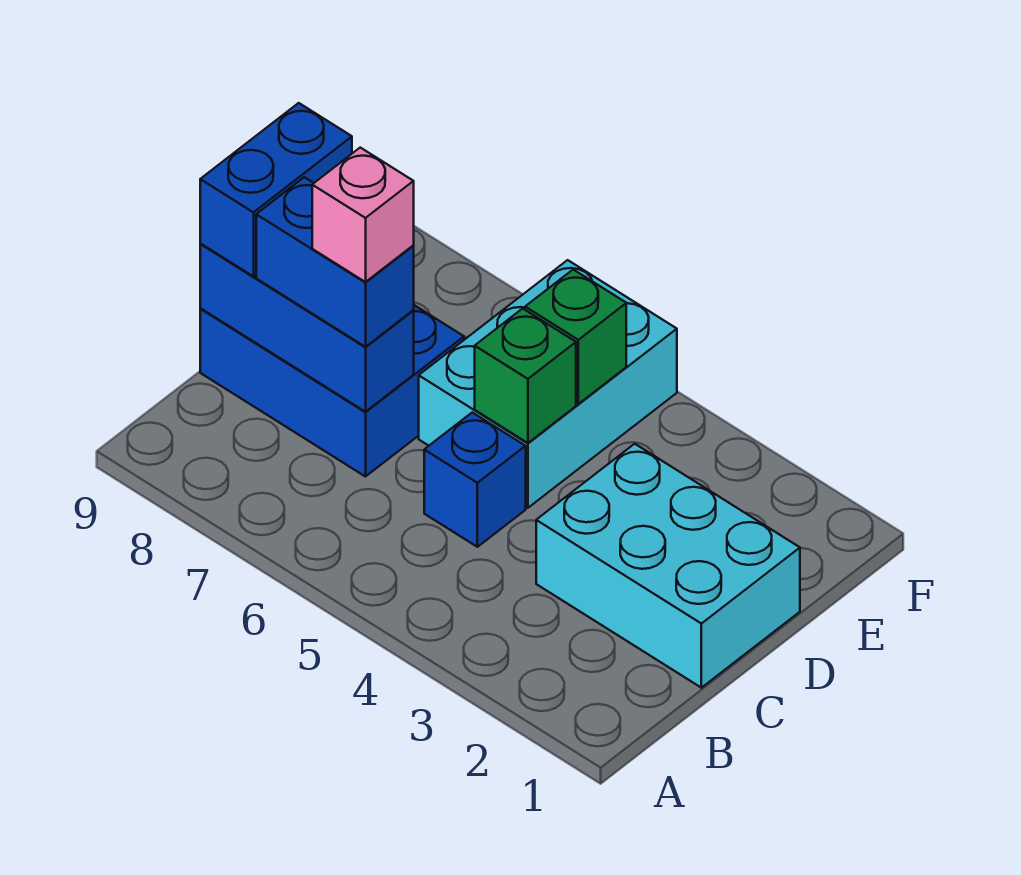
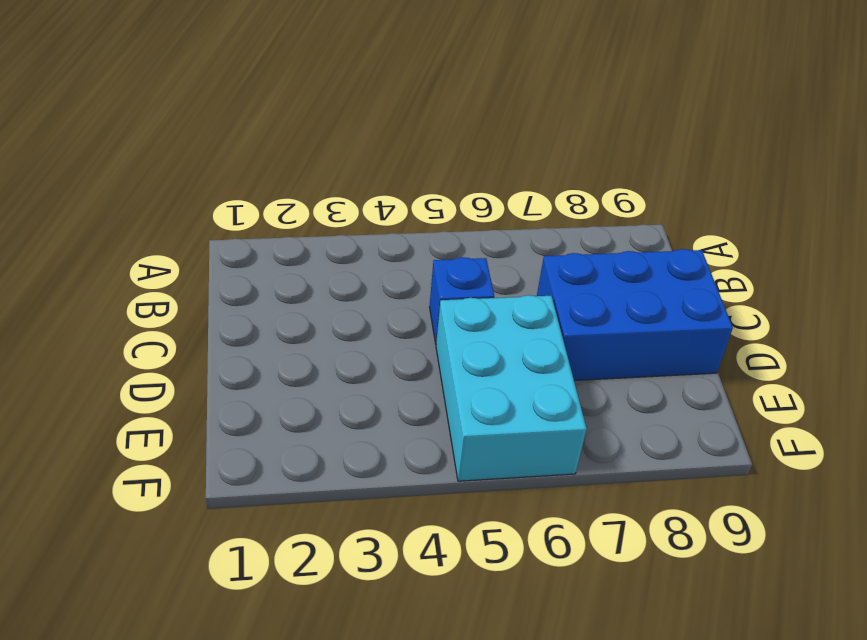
none -> cyan 2x3 brick [536,444,800,688]
none -> blue 1x3 brick [200,244,414,412]

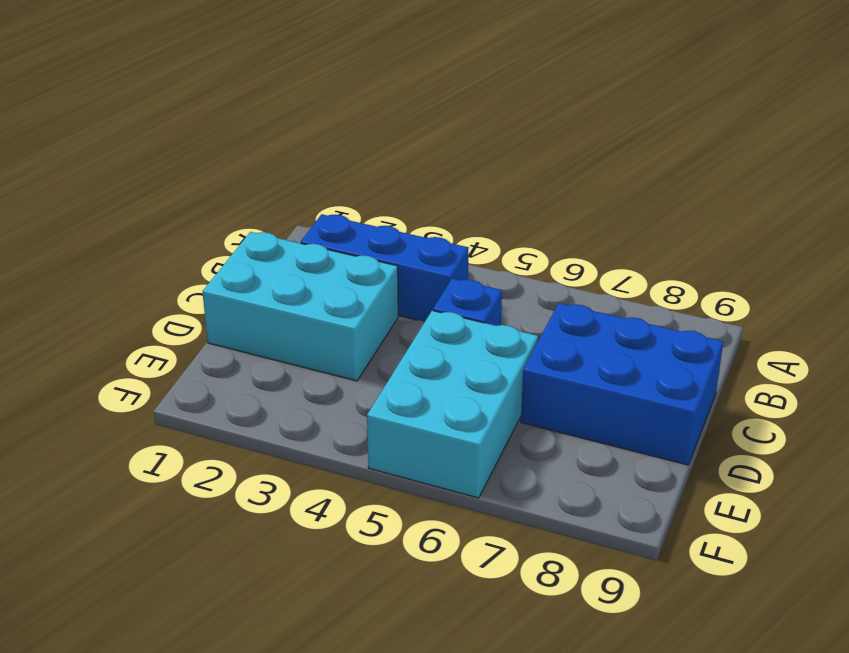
blue 1x3 brick [301,214,469,322] -> blue 1x3 brick moved to [200,244,414,412]
none -> green 1x1 brick [475,309,576,443]
none -> green 1x1 brick [525,270,626,404]

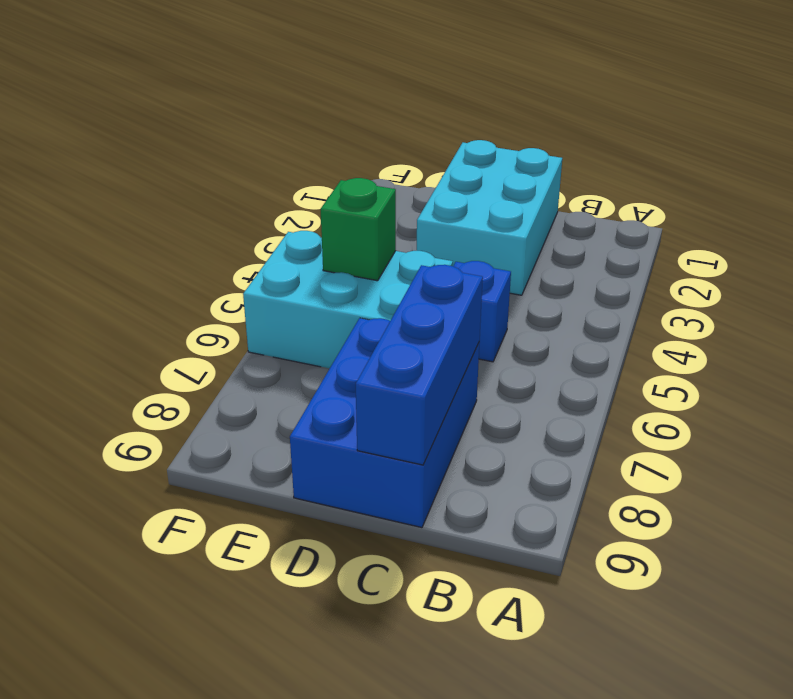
none -> green 1x1 brick [475,309,576,443]
none -> blue 1x2 brick [256,177,414,347]

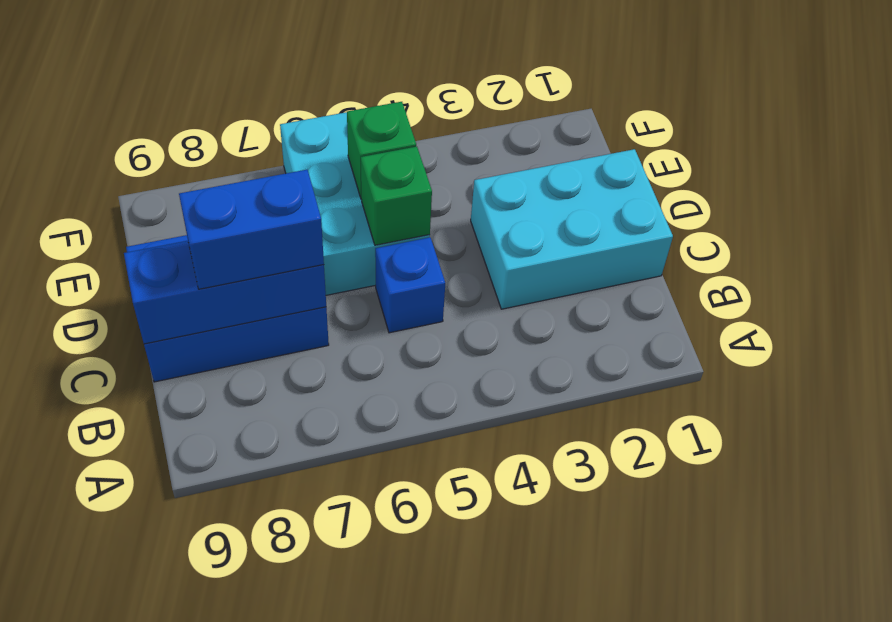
none -> blue 1x2 brick [200,103,352,277]
none -> pink 1x1 brick [312,148,414,282]

